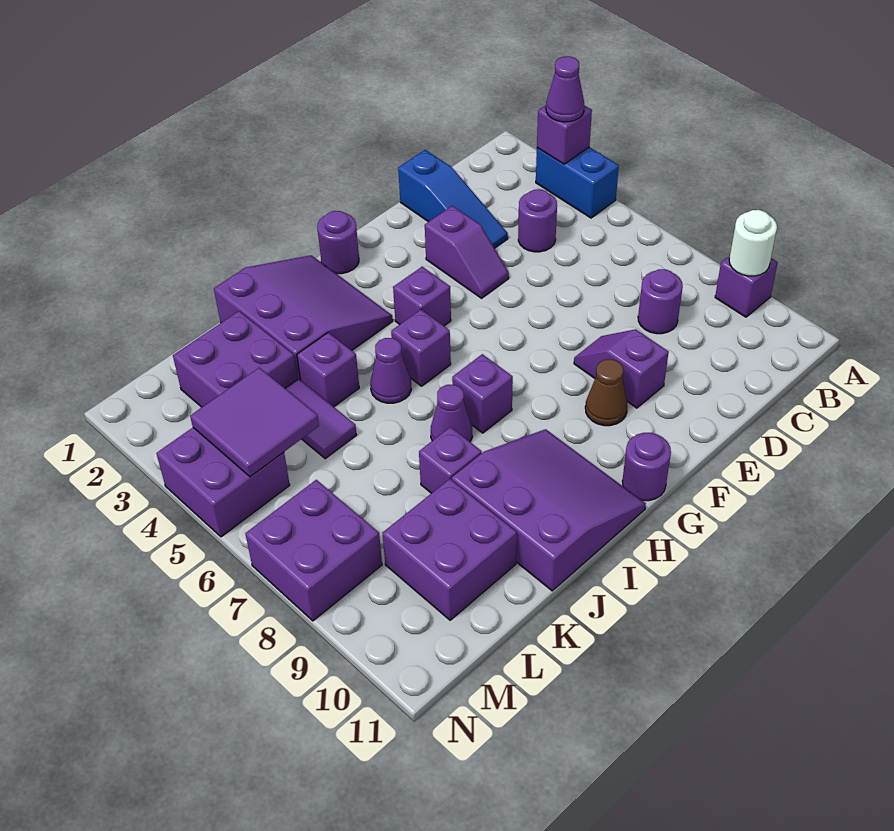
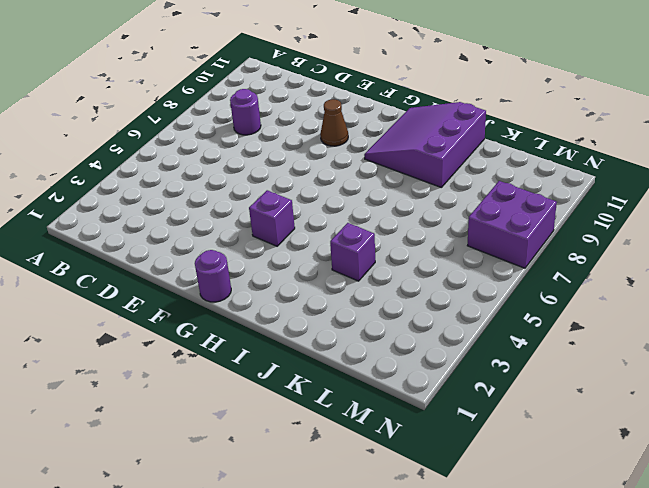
none -> blue 1x2 brick [536,147,619,218]
none -> purple 1x1 brick [715,256,778,317]
none -> purple 1x1 round brick [518,189,557,252]

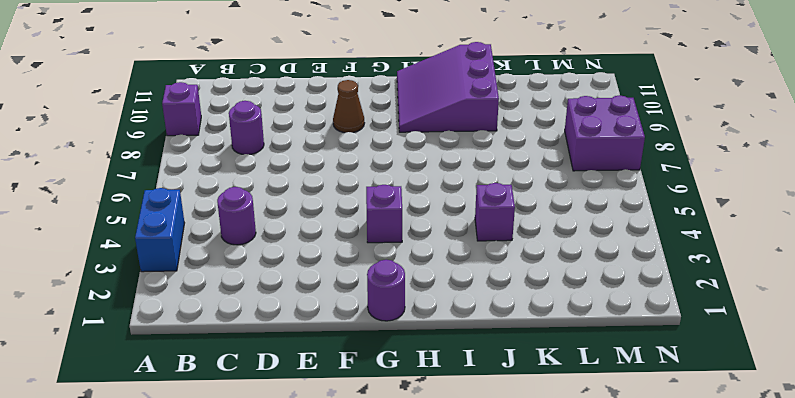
none -> blue 1x3 slope [398,150,508,248]
none -> purple 1x2 slope [425,206,509,298]
none -> purple 1x2 slope [574,329,669,408]

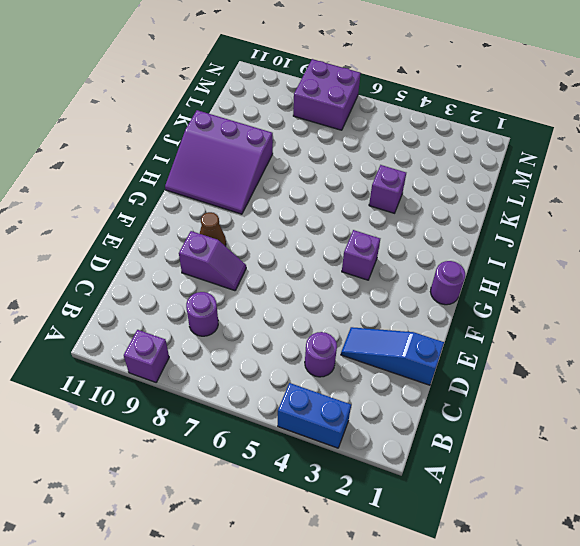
none -> purple 1x2 slope [425,206,509,298]
none -> purple 1x1 round brick [623,433,671,501]
none -> purple 3x3 slope [214,255,393,379]

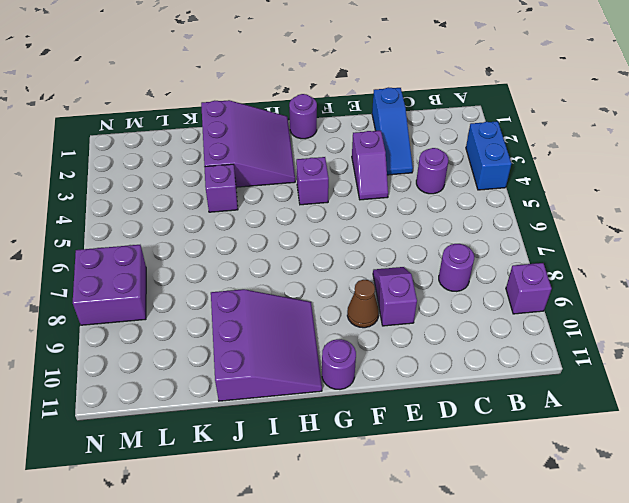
none -> purple 1x1 brick [391,310,451,386]
none -> purple 1x1 brick [452,354,513,433]
none -> purple 1x1 cone [370,338,411,403]

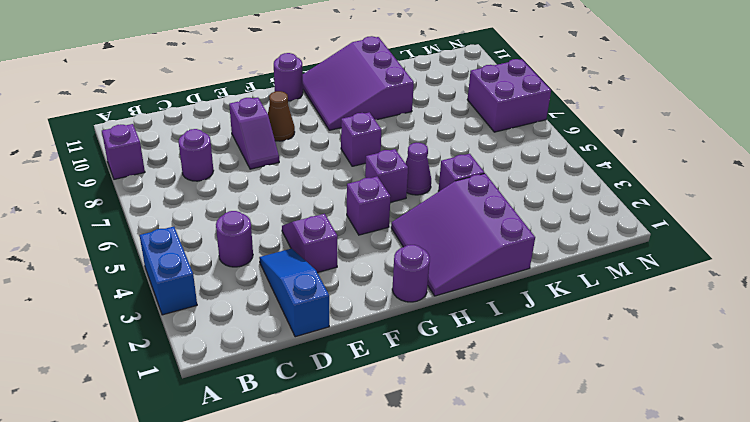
none -> purple 1x1 cone [431,385,472,442]
none -> purple 1x1 brick [419,427,482,493]
none -> purple 2x2 brick [173,311,297,407]

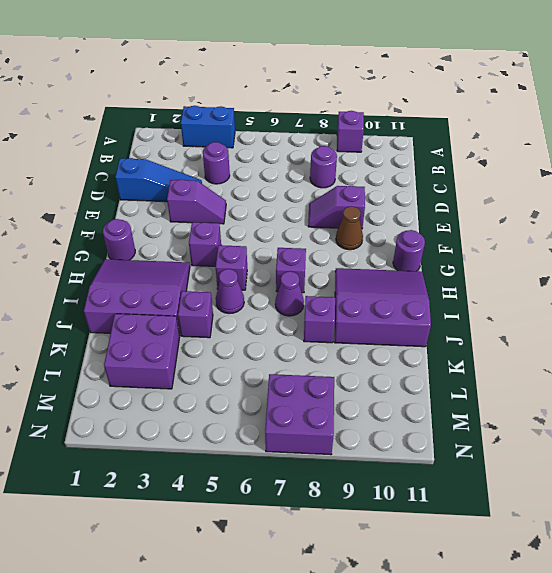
none -> purple 1x2 tile [285,379,357,459]
none -> purple 2x2 brick [383,479,517,620]
none -> purple 2x2 brick [156,428,290,537]

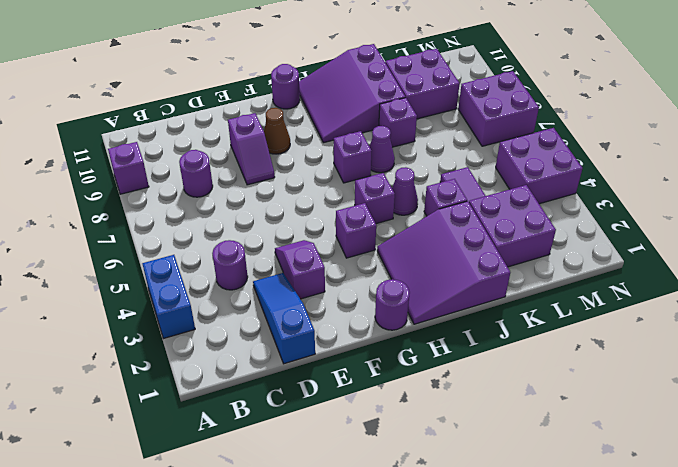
none -> purple 1x1 brick [537,105,592,164]
none -> white 1x1 round brick [729,210,777,276]
none -> purple 2x2 tile [190,368,319,477]

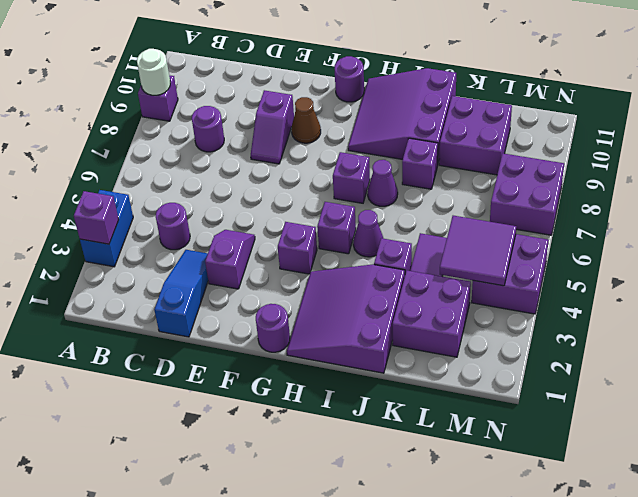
none -> purple 1x1 cone [546,56,584,122]

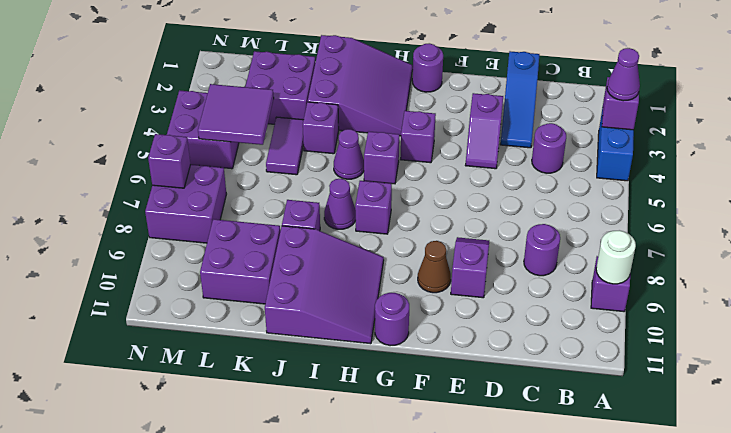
purple 1x1 brick [148,134,191,188] -> none

